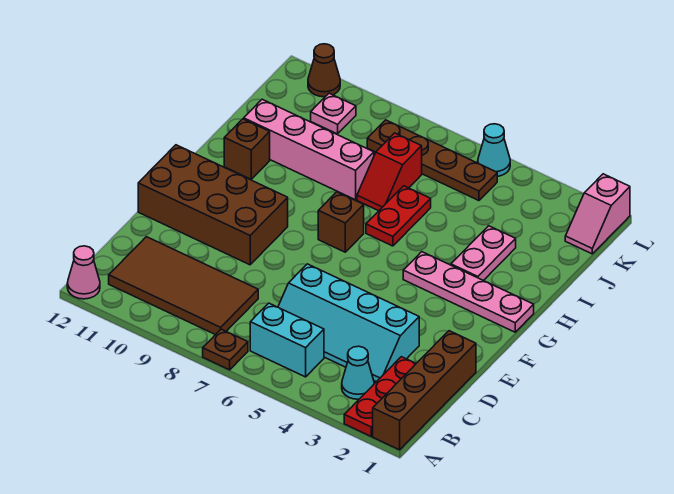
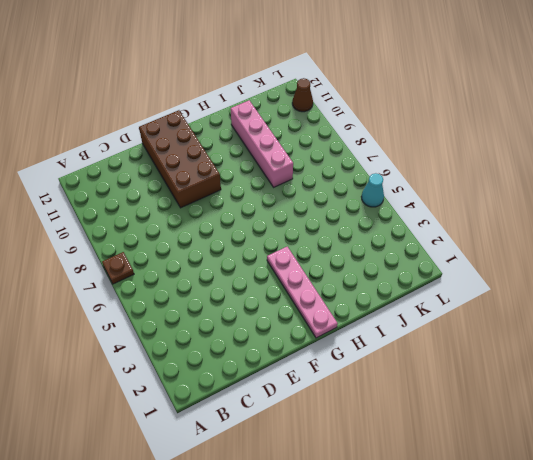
none -> brown 1x4 brick [373,331,476,450]
none -> red 1x3 plate [344,357,416,436]
none -> pink 1x1 cone [67,246,100,299]

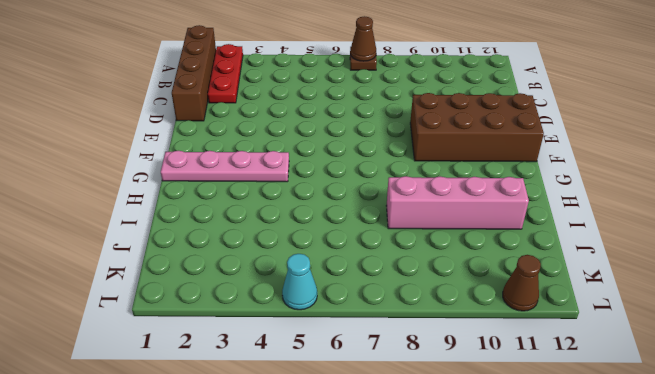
brown 1x1 cone [350,16,376,61] -> none
none -> pink 1x1 cone [67,246,100,299]
none -> cyan 1x1 cone [342,346,374,399]
none -> cyan 1x2 brick [250,303,324,377]

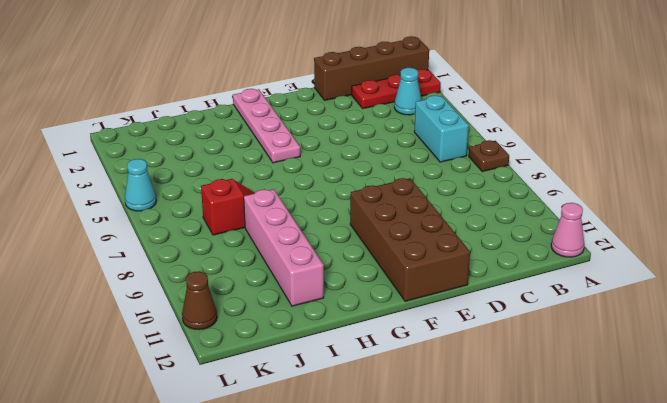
none -> brown 2x4 tile [109,237,258,335]
none -> cyan 2x4 slope [278,264,419,382]
none -> brown 1x1 brick [318,192,364,252]

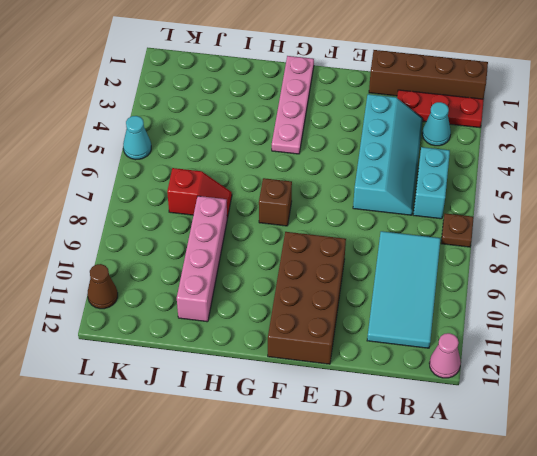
cyan 2x4 tile [367,231,441,348] -> brown 2x4 tile [109,237,258,335]
none -> pink 1x2 plate [451,226,516,281]
none -> red 1x2 plate [366,186,431,246]
none -> brown 1x1 brick [224,119,270,179]

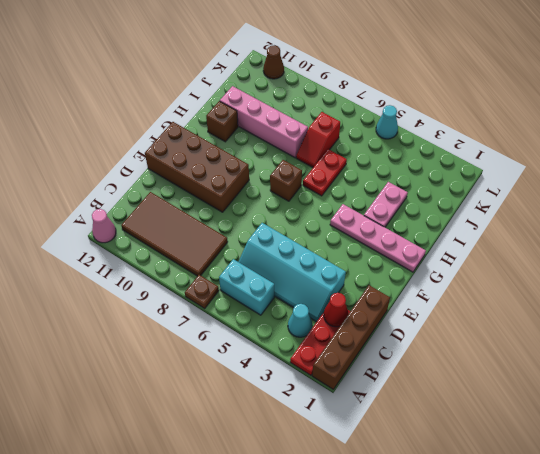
red 1x1 cone [324,293,348,327] -> none
none -> pink 1x2 slope [565,174,630,254]
none -> brown 1x4 plate [367,120,497,200]
none -> pink 1x1 plate [311,93,356,134]

